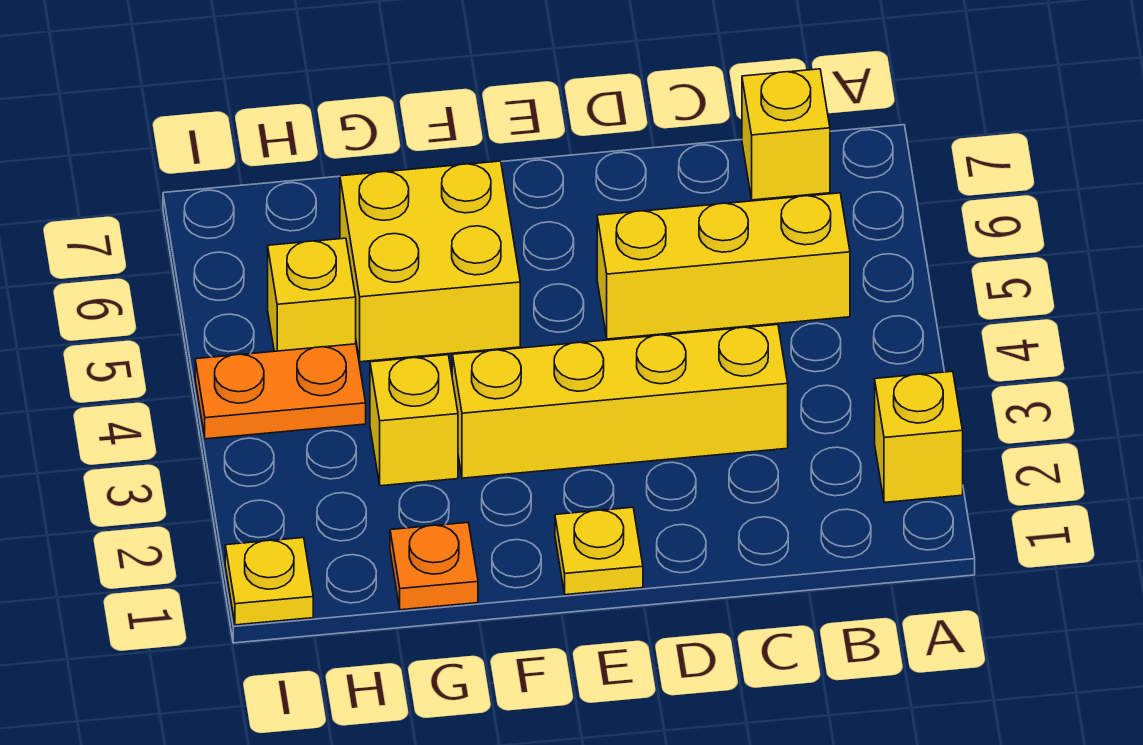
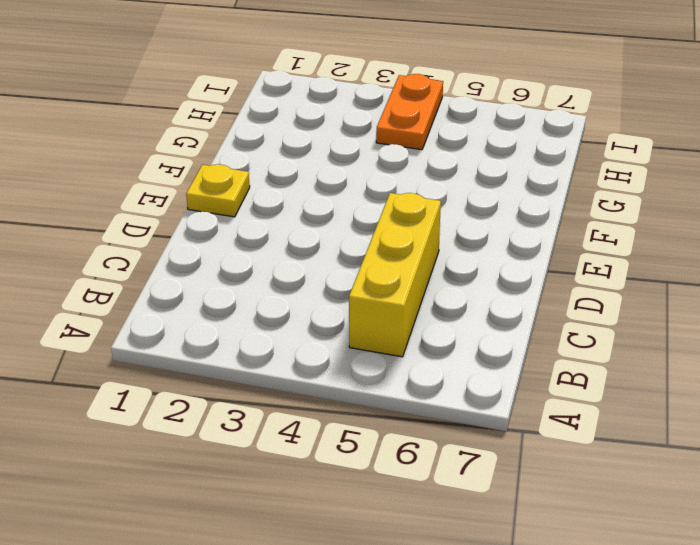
none -> yellow 1x1 brick [875,371,963,502]
none -> yellow 1x1 brick [742,69,830,200]

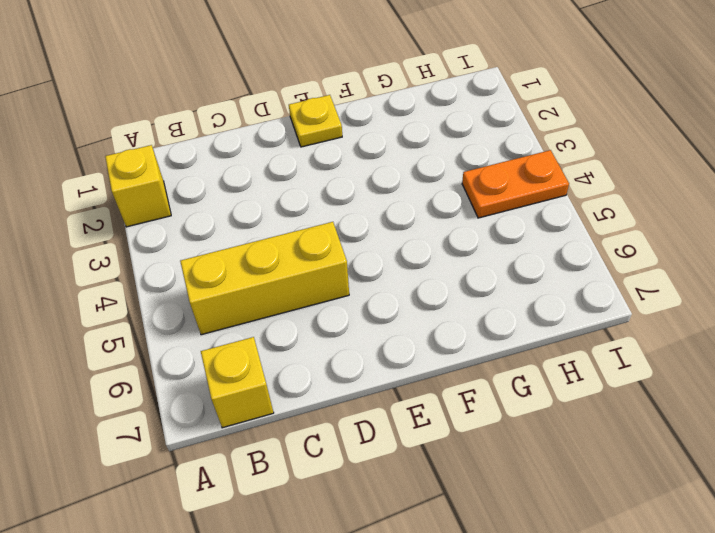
none -> yellow 1x4 brick [452,325,788,478]
none -> yellow 2x2 brick [340,161,520,362]

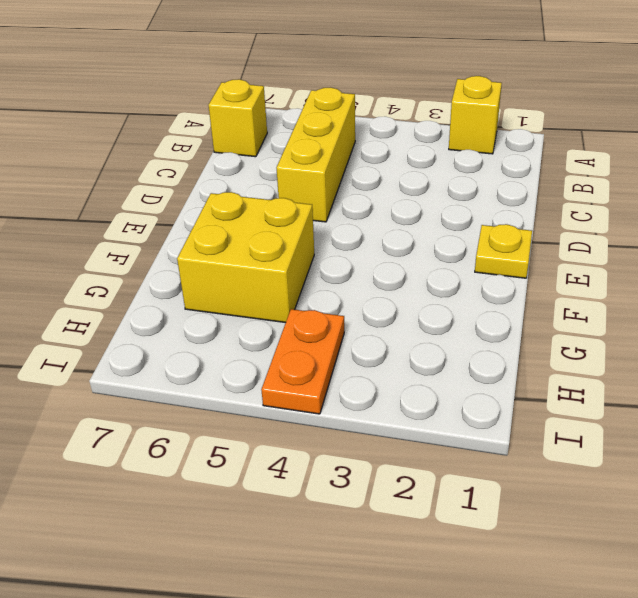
none -> yellow 1x4 brick [452,325,788,478]
none -> orange 1x1 plate [390,523,478,610]

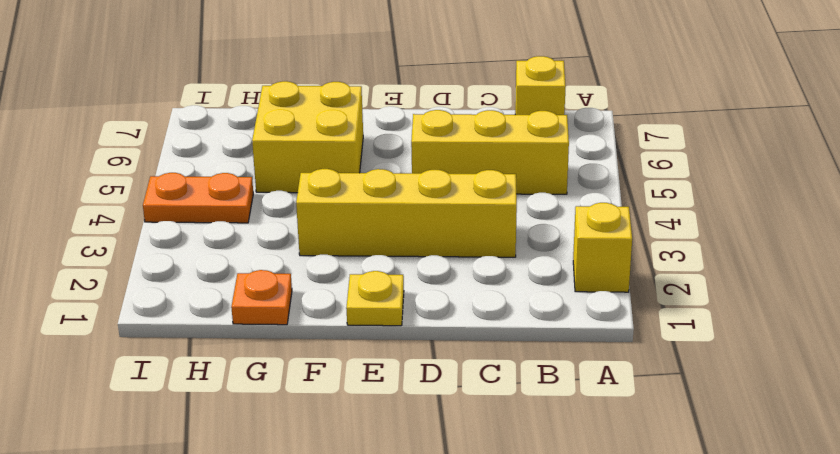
none -> yellow 1x1 brick [370,355,458,486]
none -> yellow 1x1 brick [268,238,356,351]

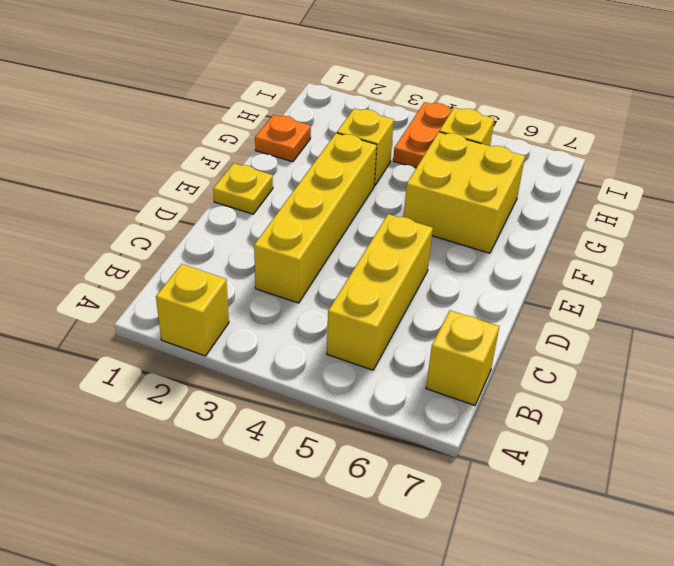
none -> yellow 1x1 plate [225,538,313,625]

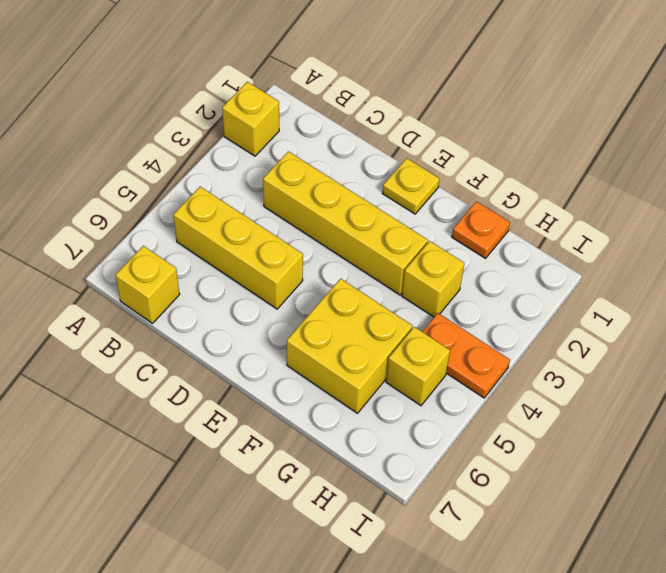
none -> yellow 1x1 plate [225,538,313,625]

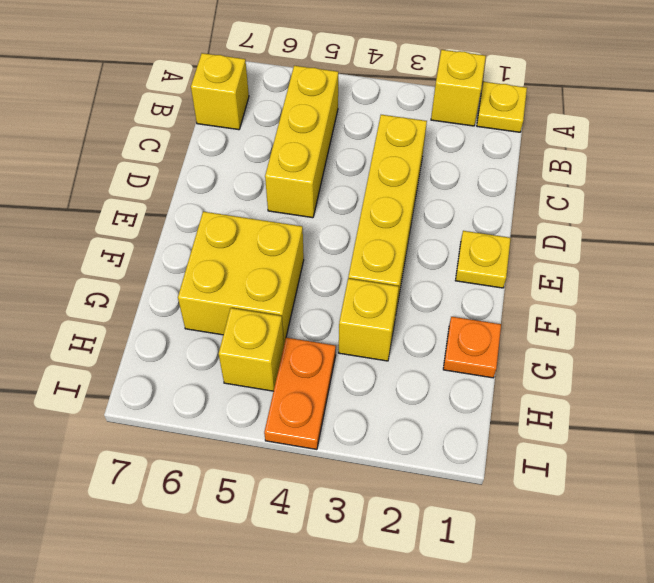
yellow 1x1 plate [477,82,527,132] -> yellow 1x1 plate moved to [225,538,313,625]

